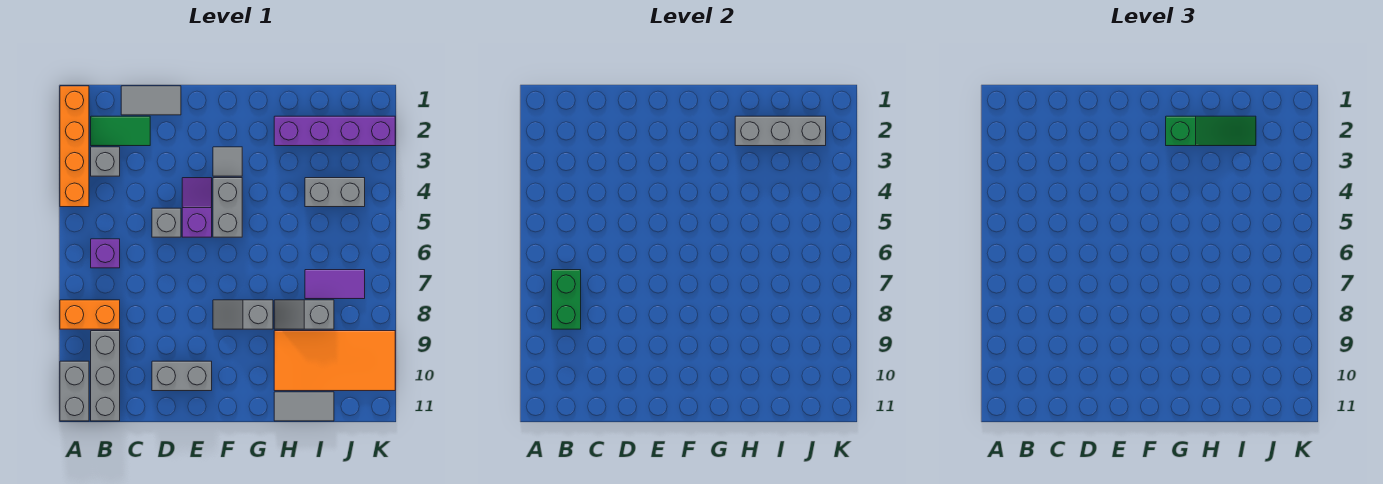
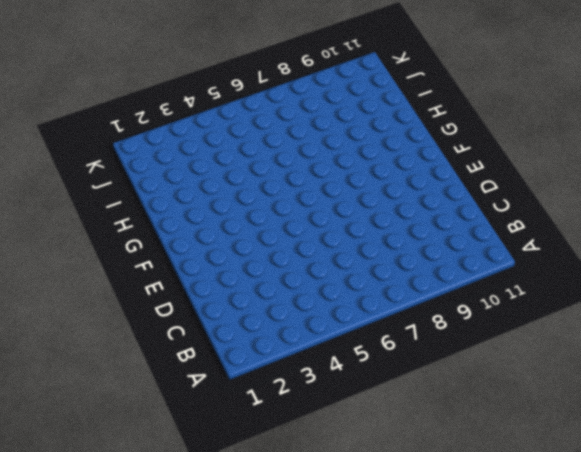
none -> orange 1x4 brick [60,86,89,207]
none -> orange 1x2 brick [60,300,120,329]
none -> grey 1x2 brick [60,361,89,421]

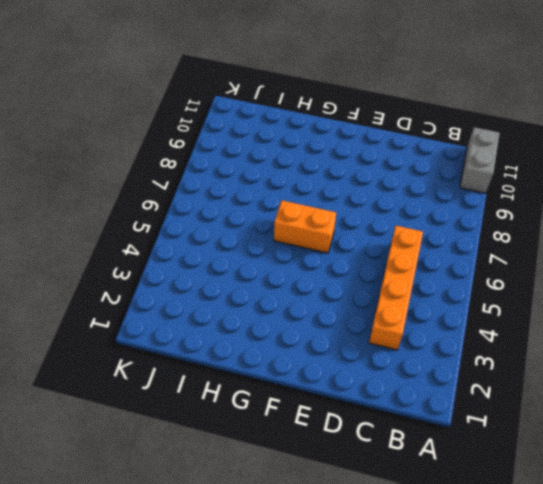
orange 1x4 brick [369,226,423,350] -> orange 1x4 brick moved to [60,86,89,207]
orange 1x2 brick [274,200,336,253] -> orange 1x2 brick moved to [60,300,120,329]
none -> green 1x2 tile [91,116,150,146]
none -> grey 1x1 brick [91,147,120,176]
none -> purple 1x1 brick [91,239,120,268]

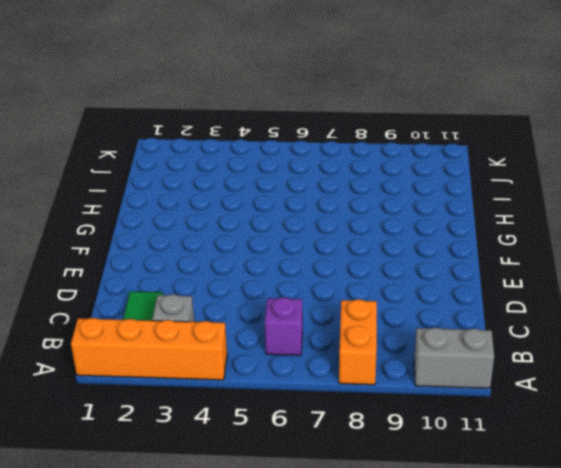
none -> grey 1x3 brick [91,331,120,421]
none -> grey 1x2 tile [121,86,181,115]
none -> grey 1x1 brick [152,208,181,237]

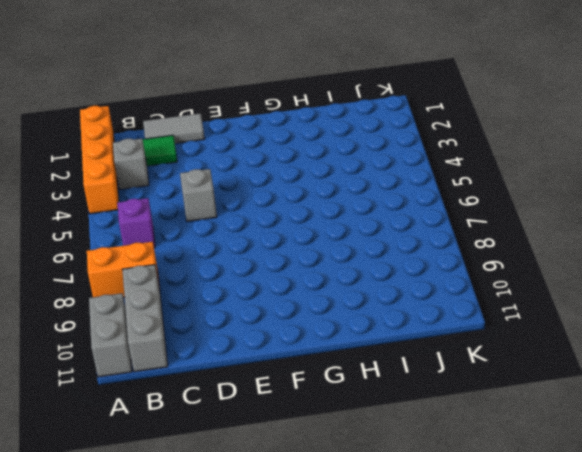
none -> grey 1x2 brick [152,361,212,391]
none -> purple 1x2 slope [182,178,212,237]
none -> grey 1x1 tile [213,147,242,176]

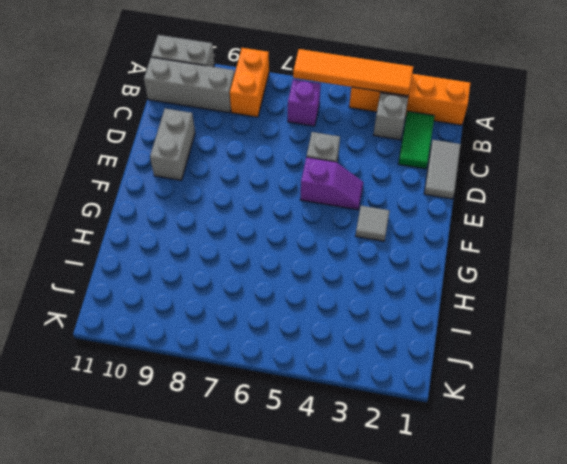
orange 1x4 tile [293,49,413,96] -> none
none -> grey 1x2 brick [213,178,242,237]
none -> grey 1x2 slope [213,300,273,329]
none -> purple 1x4 brick [274,116,395,146]

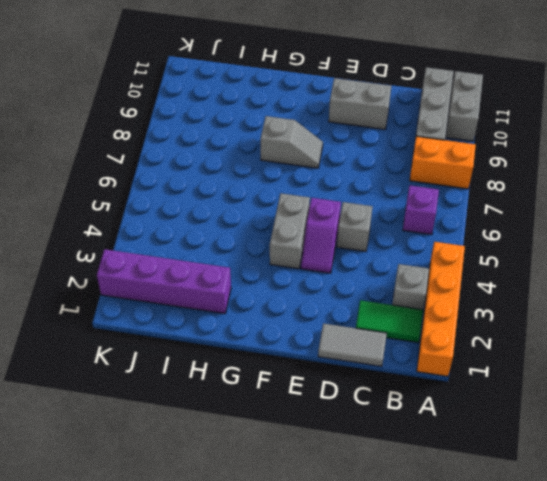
none -> grey 1x1 tile [213,147,242,176]
none -> grey 1x2 slope [274,300,334,329]
none -> orange 2x4 tile [274,331,395,391]

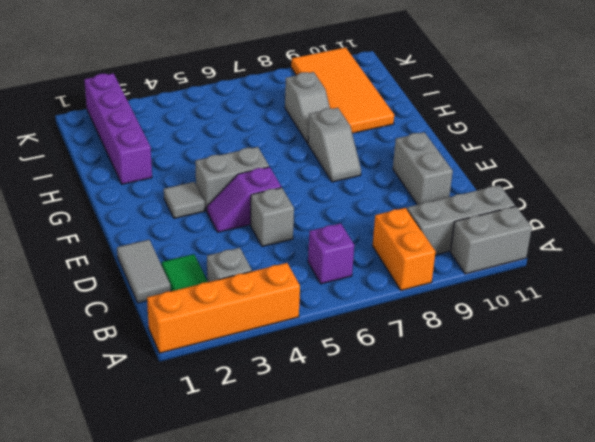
none -> grey 1x2 tile [274,392,334,421]
none -> grey 1x2 brick [305,178,365,207]
none -> purple 1x2 tile [305,270,365,299]

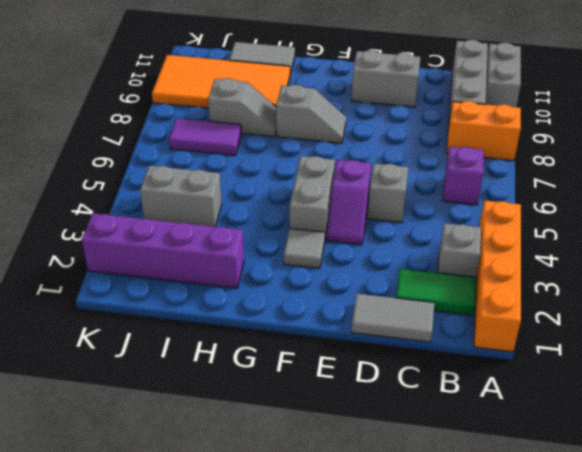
none -> green 1x2 brick [552,270,581,329]
none -> grey 1x3 brick [735,116,826,146]
none -> green 1x3 slope [1166,116,1256,146]

